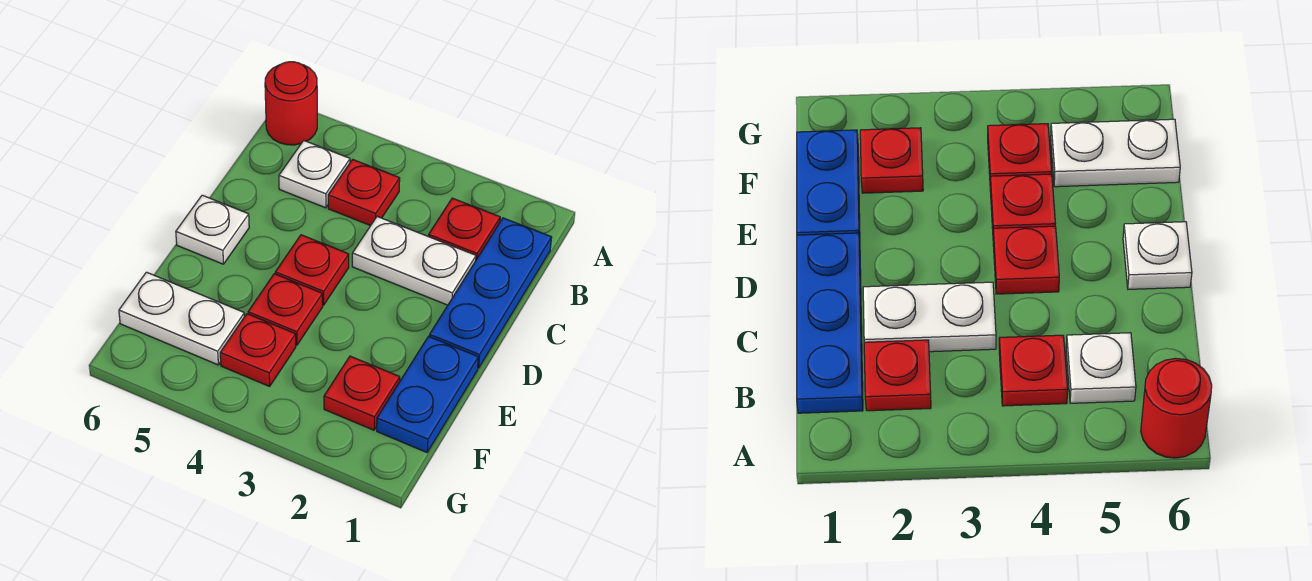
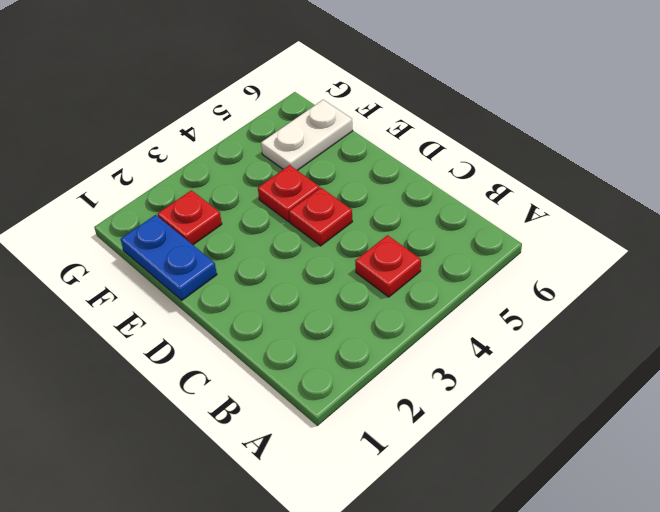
none -> red 1x1 round brick [265,62,317,145]
none -> blue 1x3 plate [429,218,552,368]
none -> red 1x1 plate [429,198,500,260]

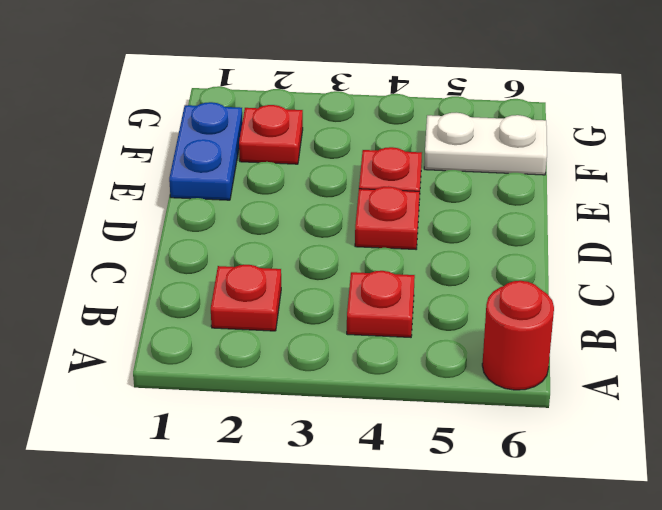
none -> blue 1x3 plate [429,218,552,368]
none -> white 1x1 plate [279,141,350,208]
none -> white 1x2 plate [352,217,476,305]

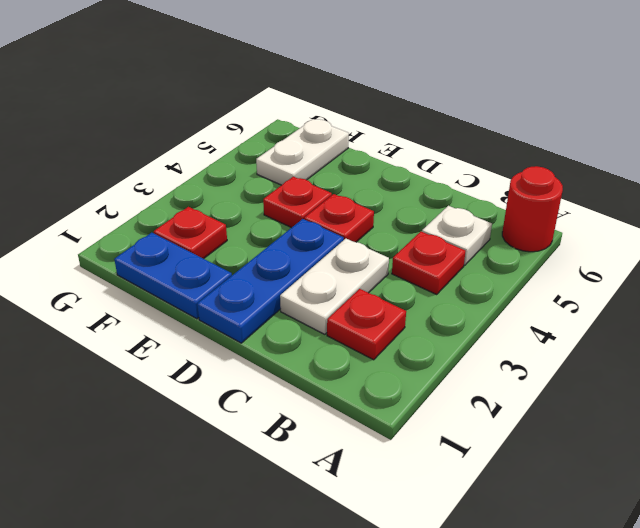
blue 1x3 plate [197,219,344,343] -> blue 1x3 plate turned to [429,218,552,368]
none -> white 1x1 plate [176,195,249,264]
none -> red 1x1 plate [220,314,296,386]

